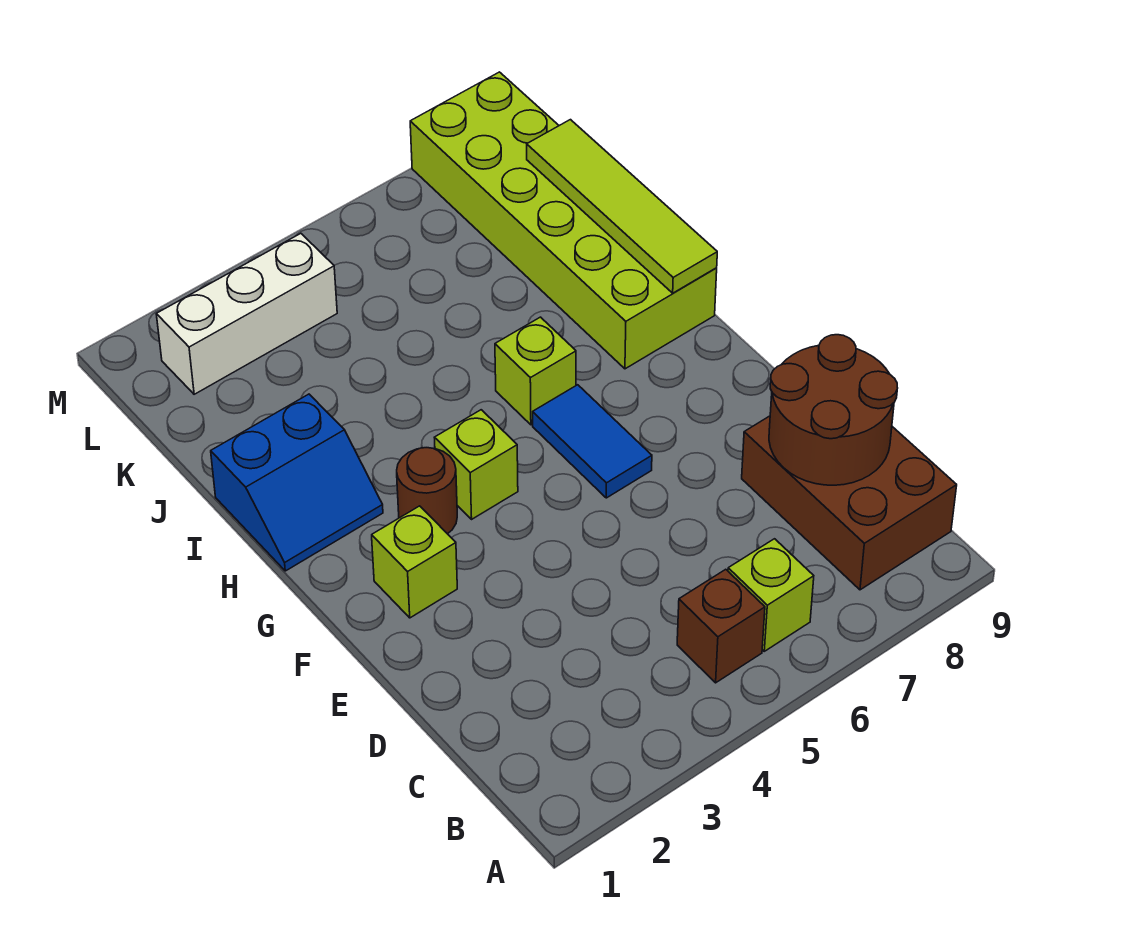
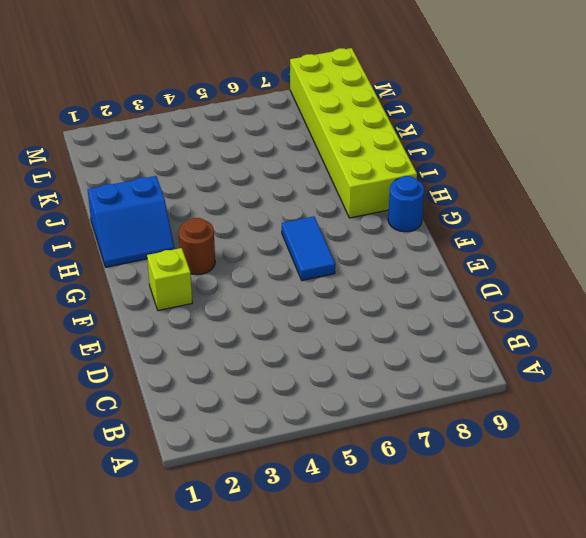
blue 1x1 round brick [388,176,424,232] -> none
none -> brown 1x1 brick [677,569,765,683]
none -> lime 1x1 brick [728,539,814,651]
none -> brown 2x3 brick [742,416,957,590]

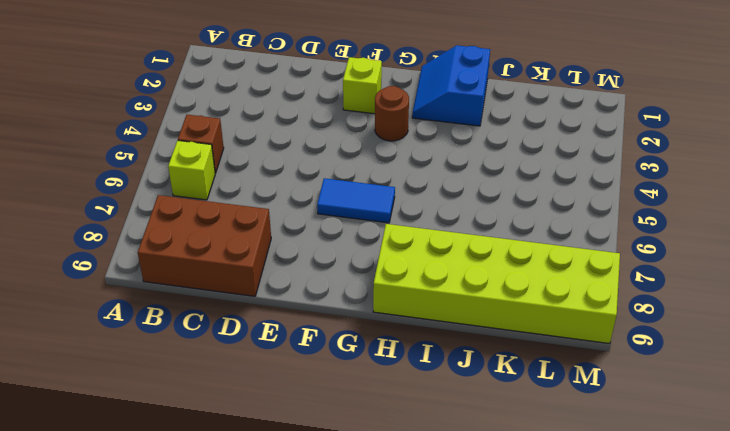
none -> lime 1x1 brick [434,410,518,519]
none -> lime 1x1 brick [495,317,576,425]
none -> white 1x3 brick [156,234,337,394]

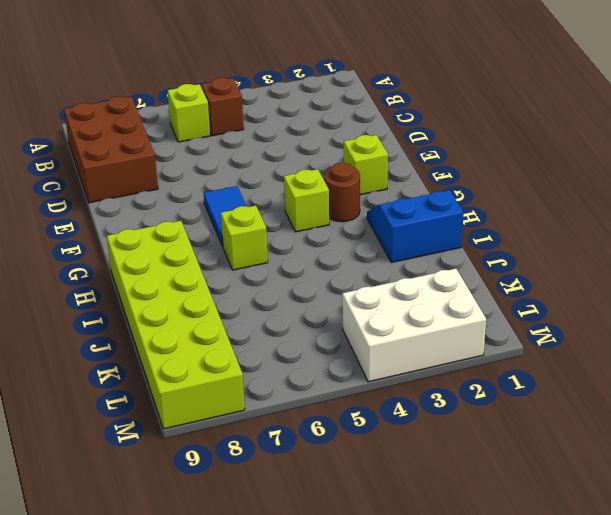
white 2x3 brick [342,269,486,382] -> white 1x3 brick [156,234,337,394]
none -> brown 2x2 round brick [769,335,898,485]
none -> lime 1x4 tile [527,120,717,293]

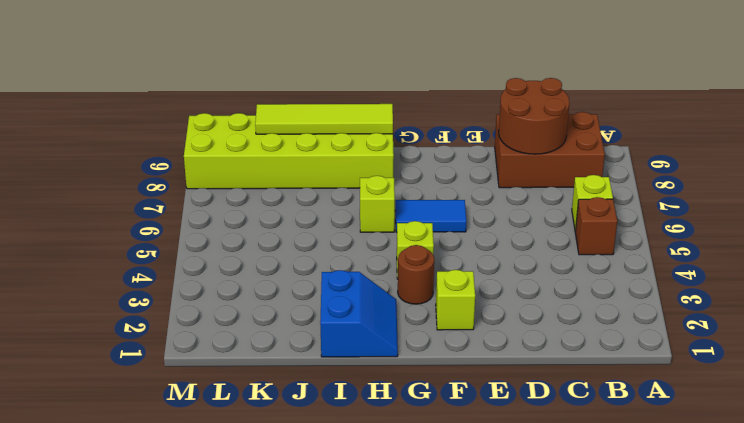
none -> white 1x3 brick [156,234,337,394]

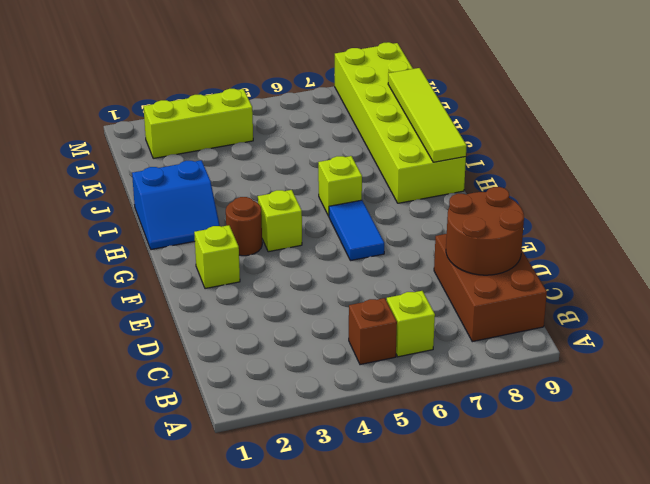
lime 1x3 brick [144,89,253,158] -> white 1x3 brick [156,234,337,394]

